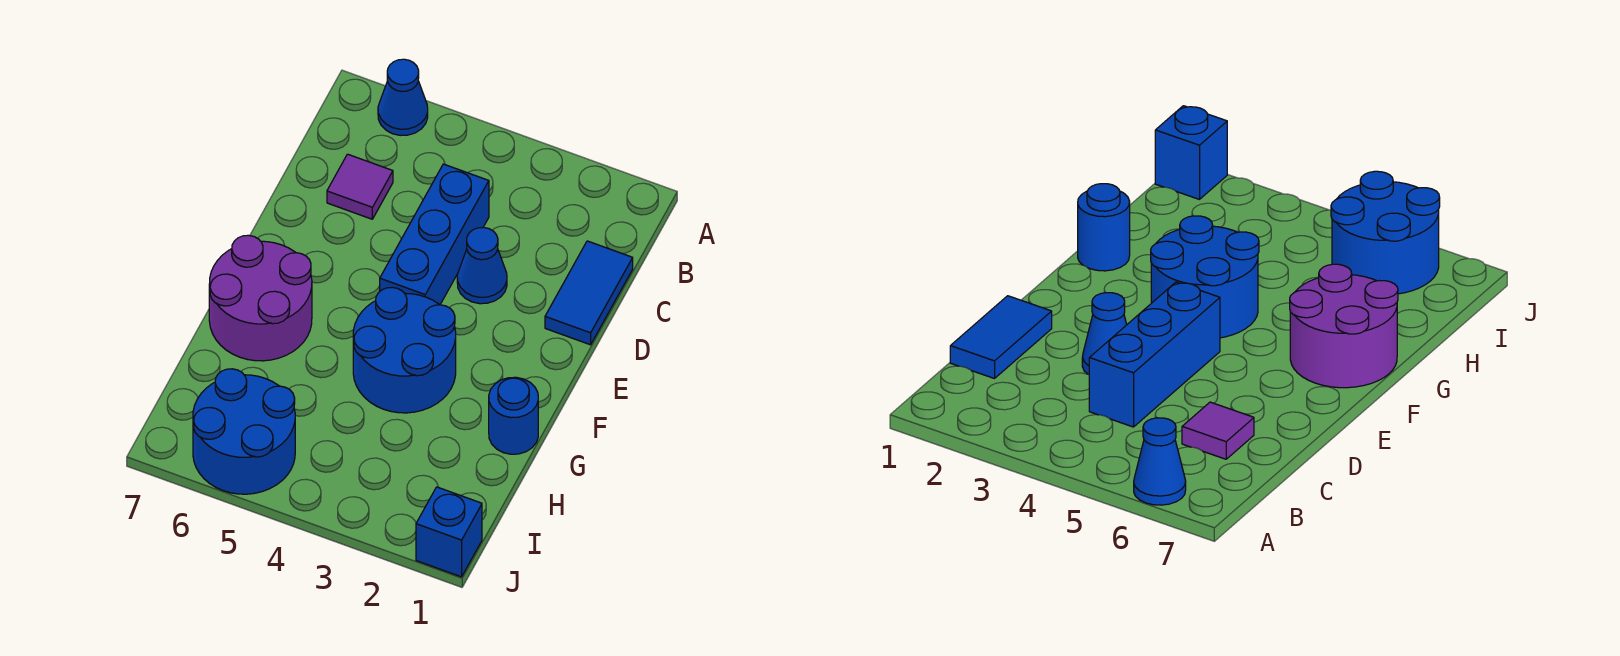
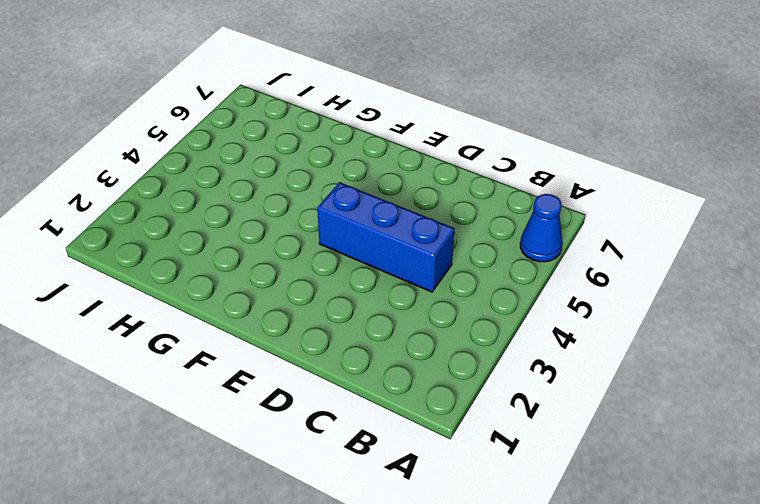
none -> blue 1x2 tile [545,241,633,345]
none -> purple 1x1 tile [327,154,393,219]

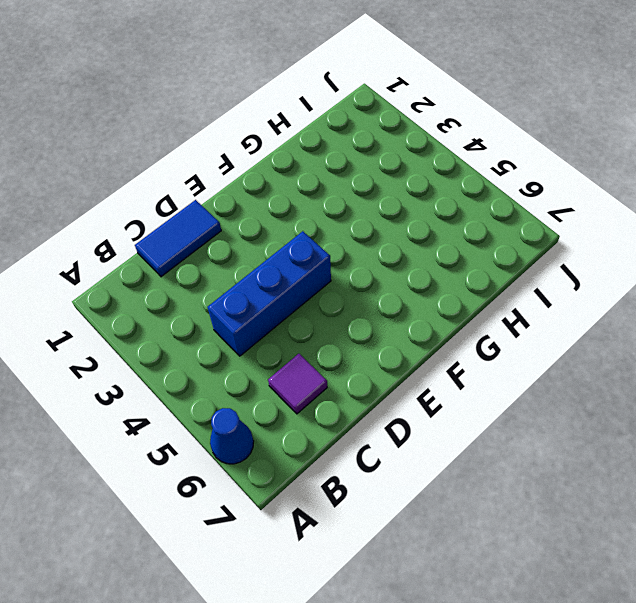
none -> blue 1x1 cone [457,227,507,304]
none -> blue 2x2 round brick [353,287,456,413]

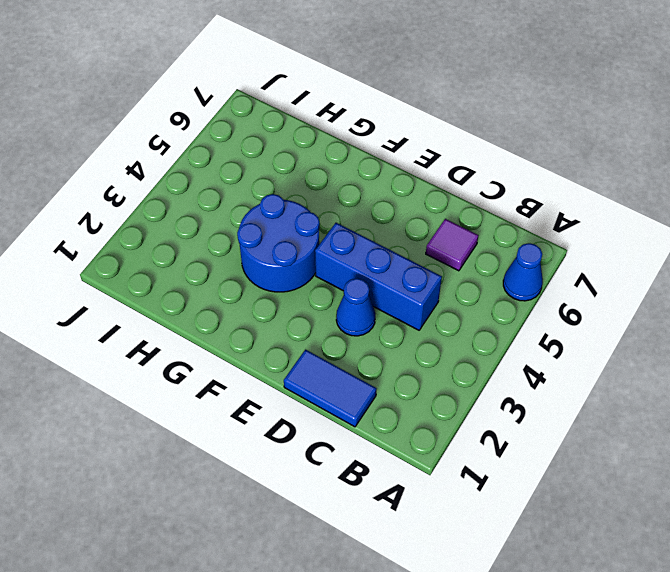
none -> purple 2x2 round brick [209,235,312,361]
none -> blue 1x1 round brick [489,377,538,454]

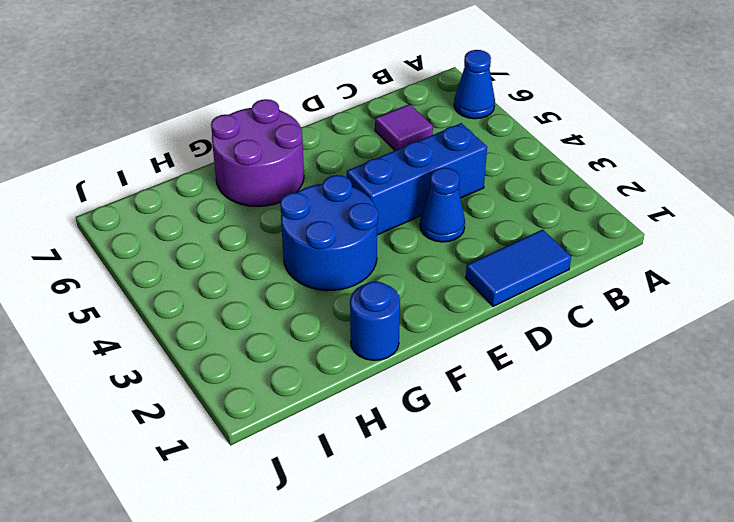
none -> blue 2x2 round brick [193,369,295,494]
none -> blue 1x1 brick [416,487,482,577]

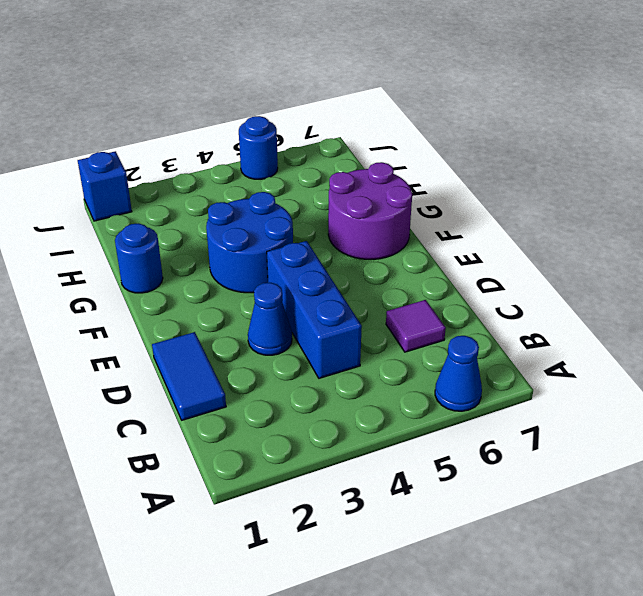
blue 1x1 round brick [239,116,278,179] -> blue 2x2 round brick [193,369,295,494]

